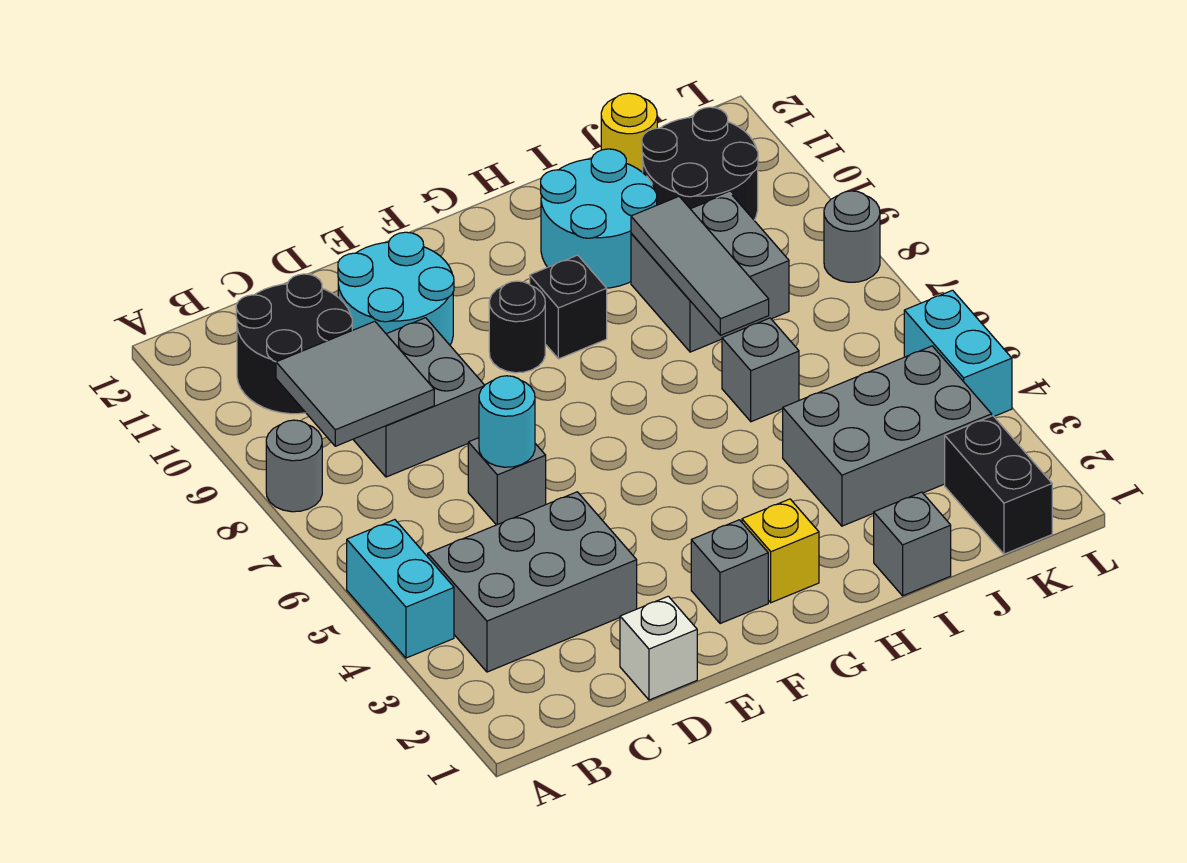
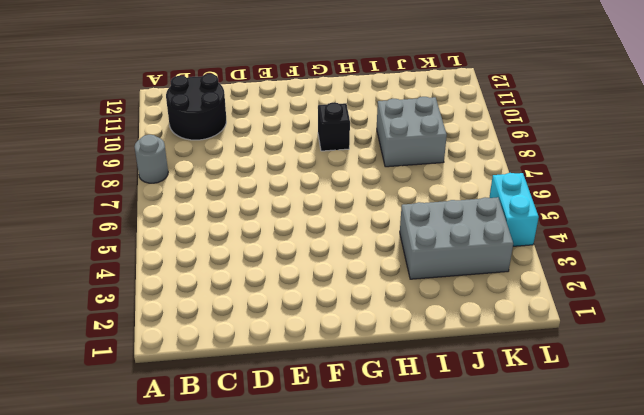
none -> cyan 1x2 brick [347,520,454,658]
none -> grey 2x3 brick [428,492,637,672]
none -> grey 2x2 brick [353,318,485,477]

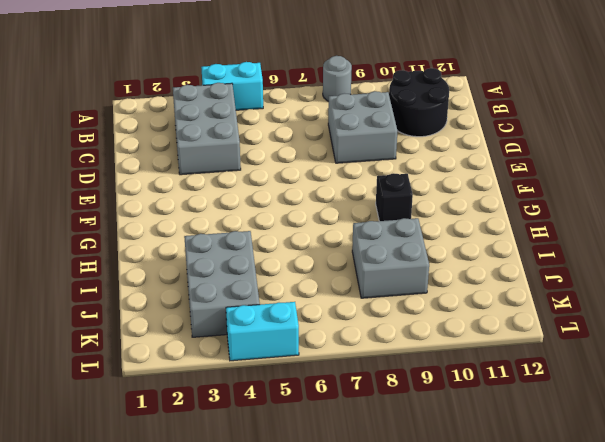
none -> white 1x1 brick [620,596,697,700]
none -> grey 1x1 brick [468,438,546,525]
none -> cyan 2x2 round brick [338,232,454,345]

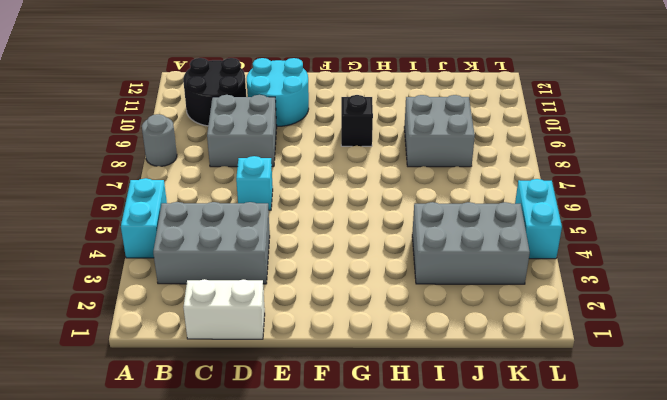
white 1x2 brick [183,279,265,339] -> white 1x1 brick [620,596,697,700]
cyan 1x1 brick [236,156,273,210] -> grey 1x1 brick [468,438,546,525]
none -> grey 1x1 brick [691,520,768,624]
none -> black 1x1 round brick [489,281,545,373]
none -> yellow 1x1 brick [742,499,819,603]

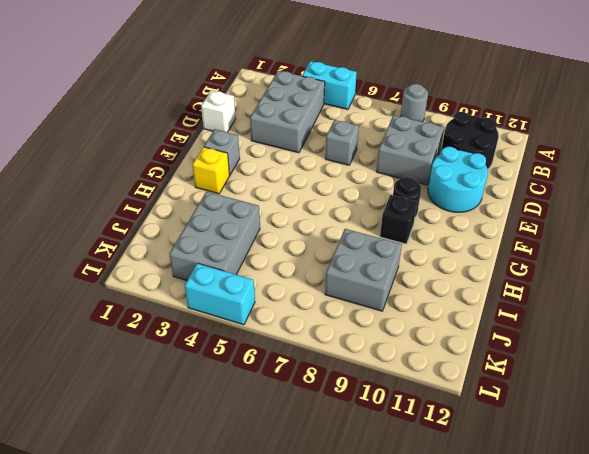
none -> cyan 2x2 round brick [541,149,657,288]
none -> grey 1x1 brick [874,492,951,596]
none -> grey 1x1 brick [722,318,799,422]

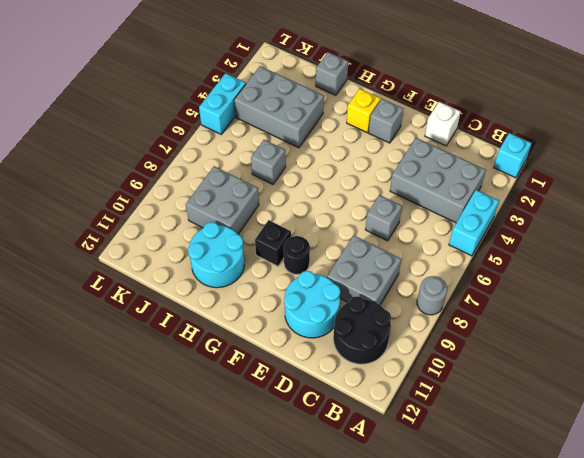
cyan 1x1 brick [494,133,532,178] -> none
none -> black 2x2 round brick [642,107,758,220]
none -> yellow 1x1 round brick [601,93,657,172]
none -> black 1x2 brick [945,416,1052,554]

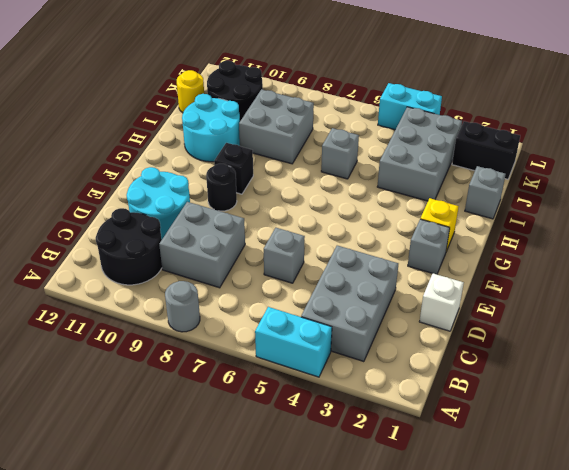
none -> grey 1x1 round brick [824,191,880,282]
none -> grey 2x2 tile [276,321,434,446]
none -> cyan 1x1 round brick [479,376,535,467]

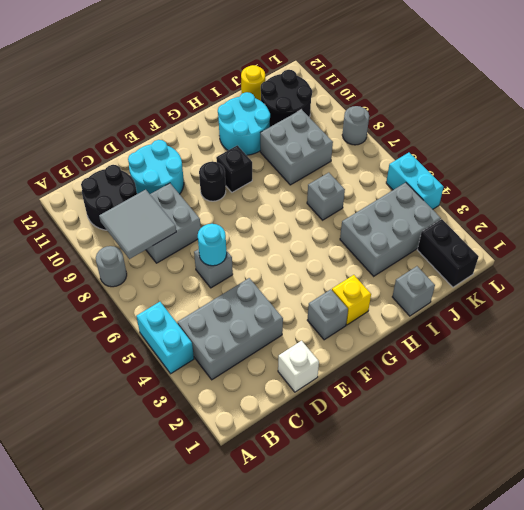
none -> grey 1x3 tile [631,197,769,335]

